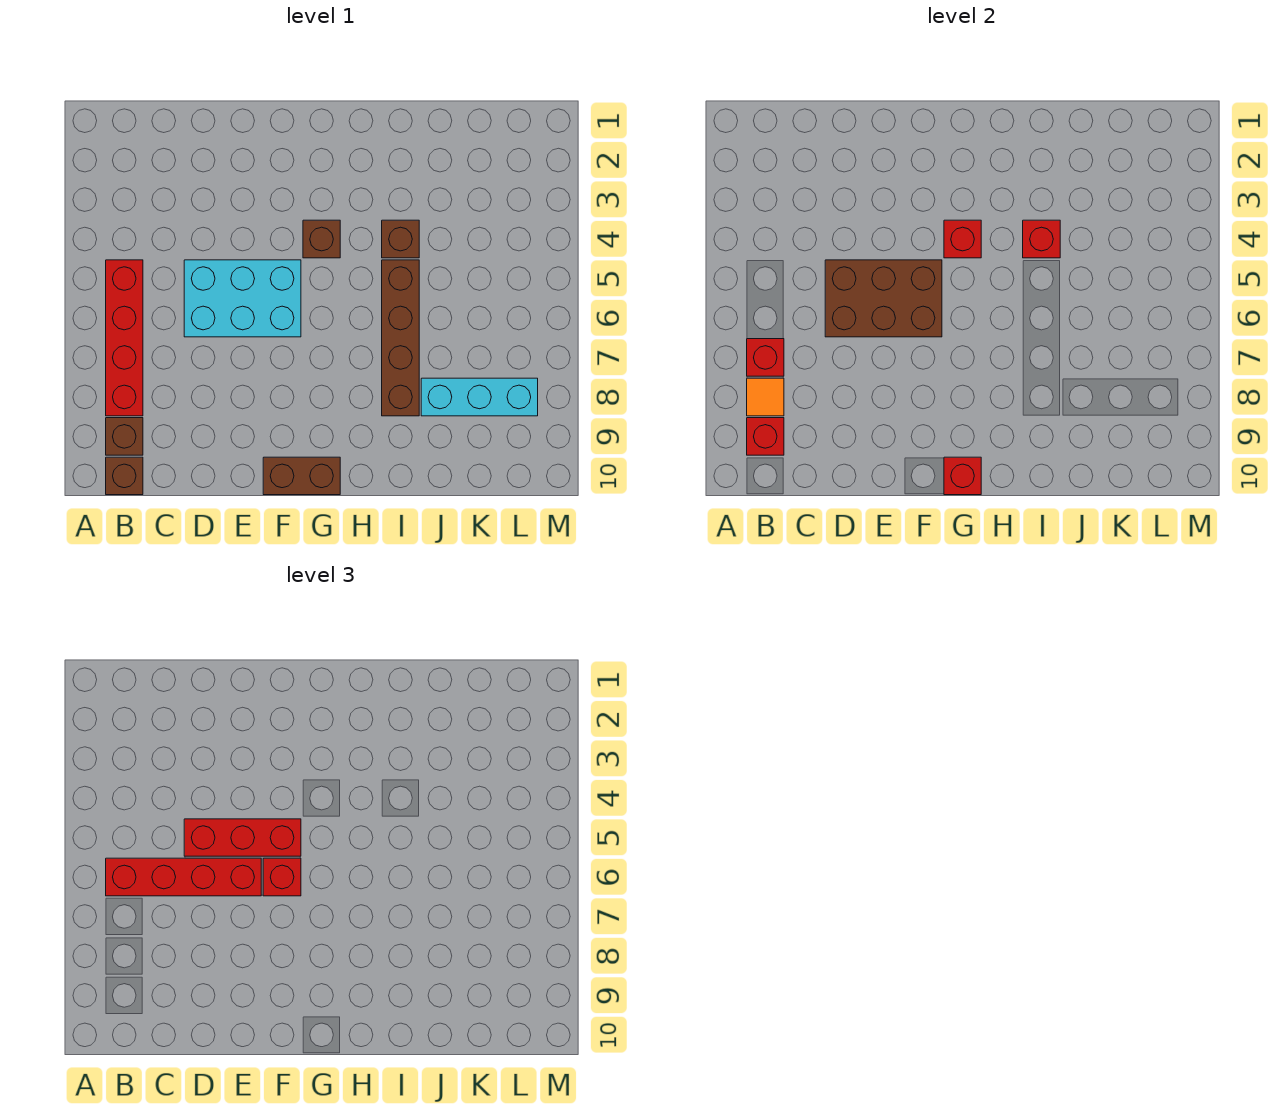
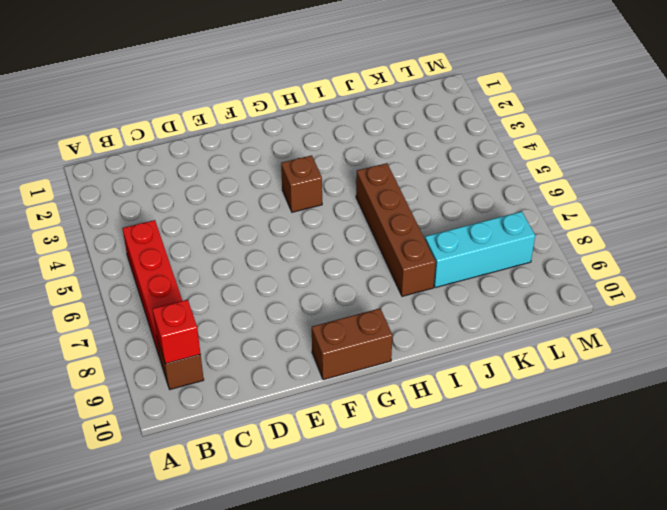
none -> brown 1x1 brick [106,457,143,495]
none -> cyan 2x3 brick [184,260,301,337]
none -> brown 1x1 brick [382,220,419,258]

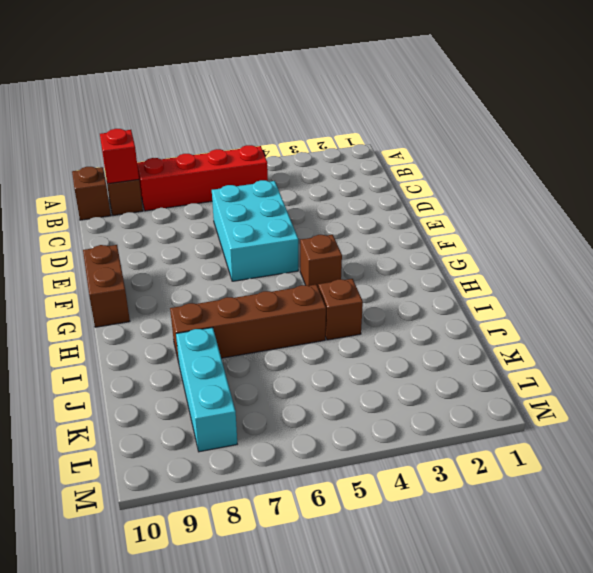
none -> red 1x1 brick [747,339,784,376]
none -> orange 1x1 tile [747,378,784,416]
none -> brown 2x3 brick [825,260,942,337]

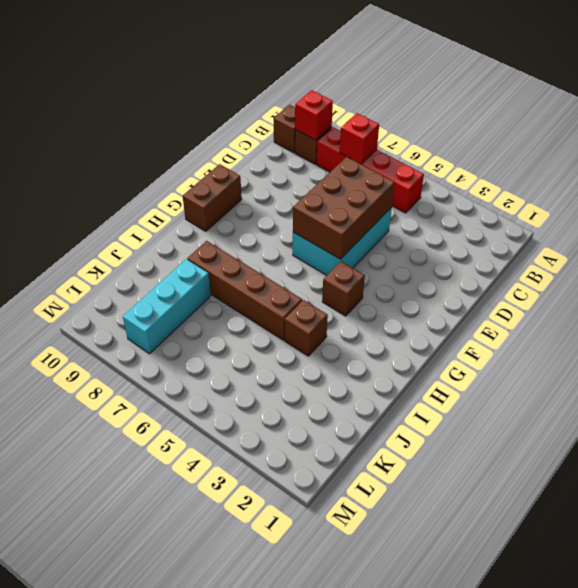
none -> orange 1x1 tile [747,378,784,416]
none -> red 1x1 brick [944,220,981,258]
none -> red 1x1 brick [944,457,981,495]

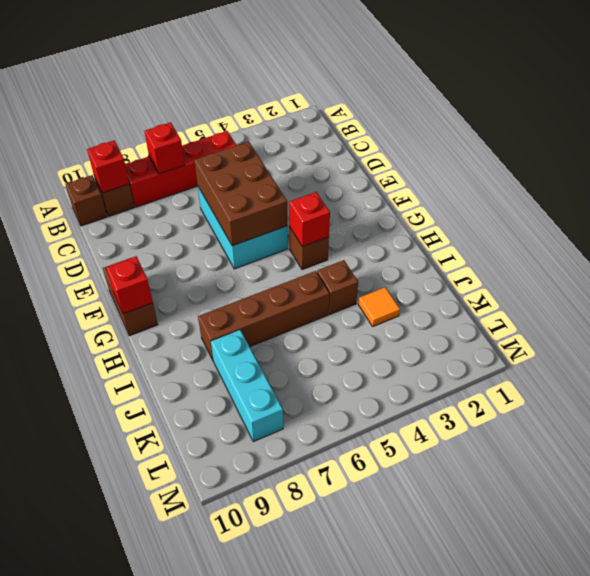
orange 1x1 tile [358,287,400,326] -> orange 1x1 tile moved to [747,378,784,416]
none -> red 1x1 brick [1023,220,1060,258]
none -> red 1x4 brick [106,858,261,896]
none -> red 1x3 brick [184,819,301,856]

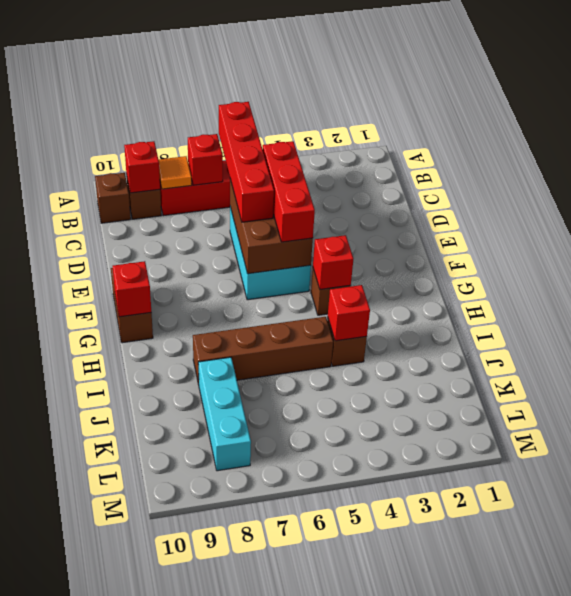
none -> red 1x1 brick [263,858,301,896]

